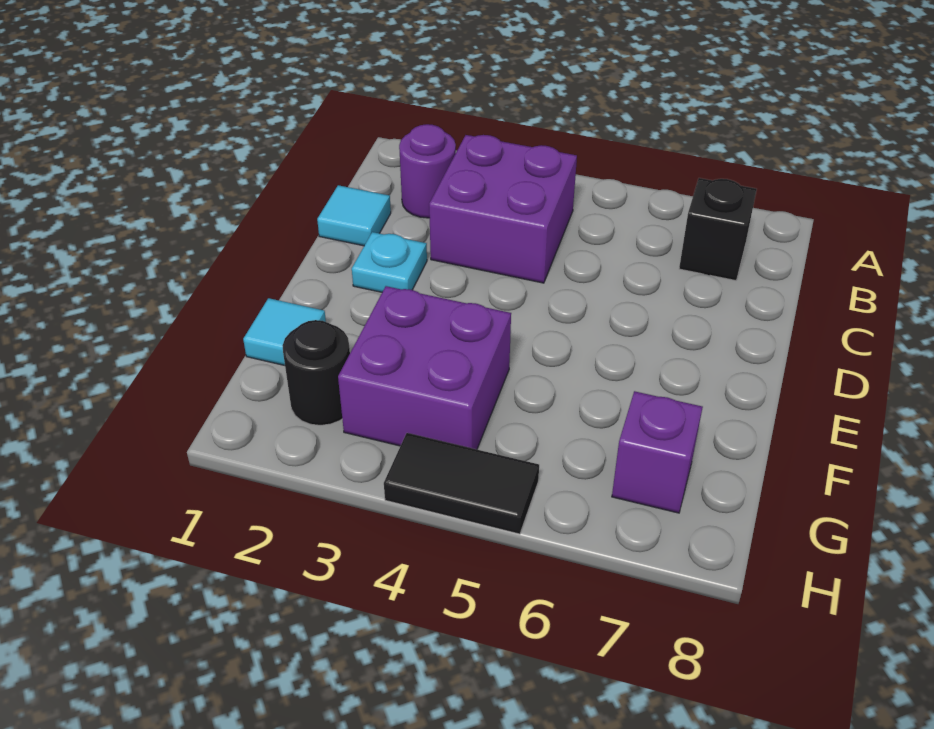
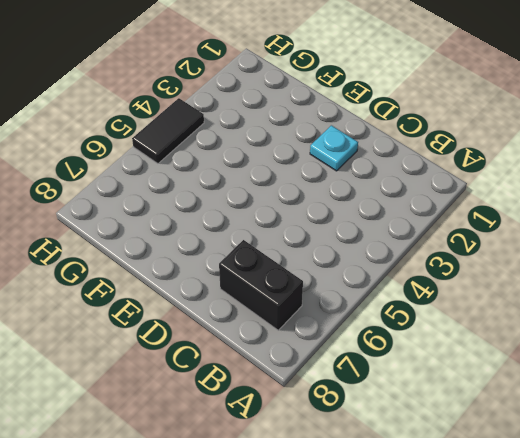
black 1x2 brick [219,240,303,330] -> black 1x1 brick [679,178,757,281]
none -> purple 1x1 round brick [399,124,456,218]
none -> purple 2x2 brick [429,135,577,283]

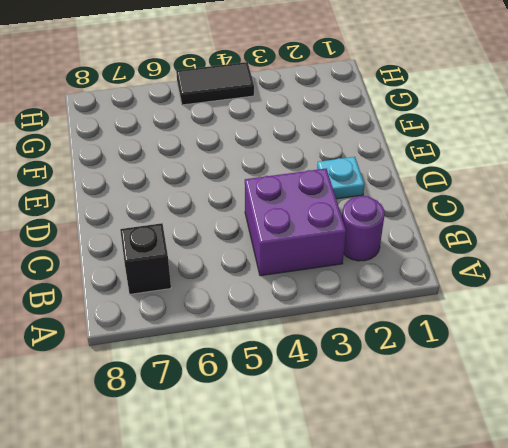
none -> cyan 1x1 tile [317,185,391,246]
none -> cyan 1x1 tile [243,298,326,365]

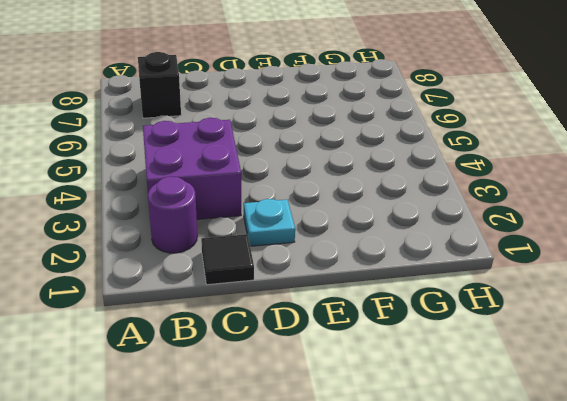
black 1x1 tile [201,234,254,285] -> cyan 1x1 tile [317,185,391,246]
none -> cyan 1x1 tile [243,298,326,365]
none -> purple 2x2 brick [338,286,511,449]

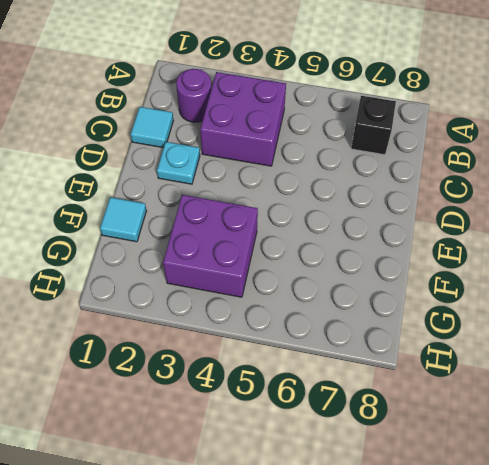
none -> black 1x1 round brick [282,320,350,425]
none -> purple 1x1 brick [612,391,703,513]

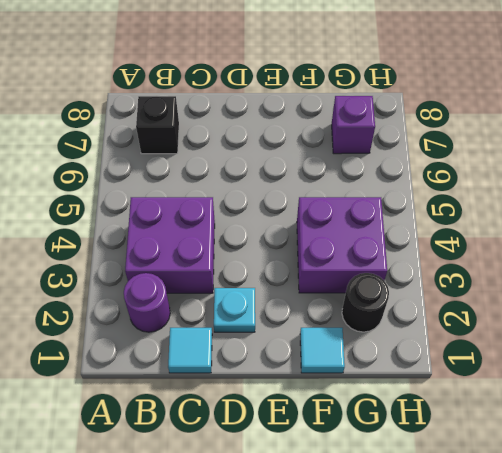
none -> black 1x2 tile [384,433,539,534]

